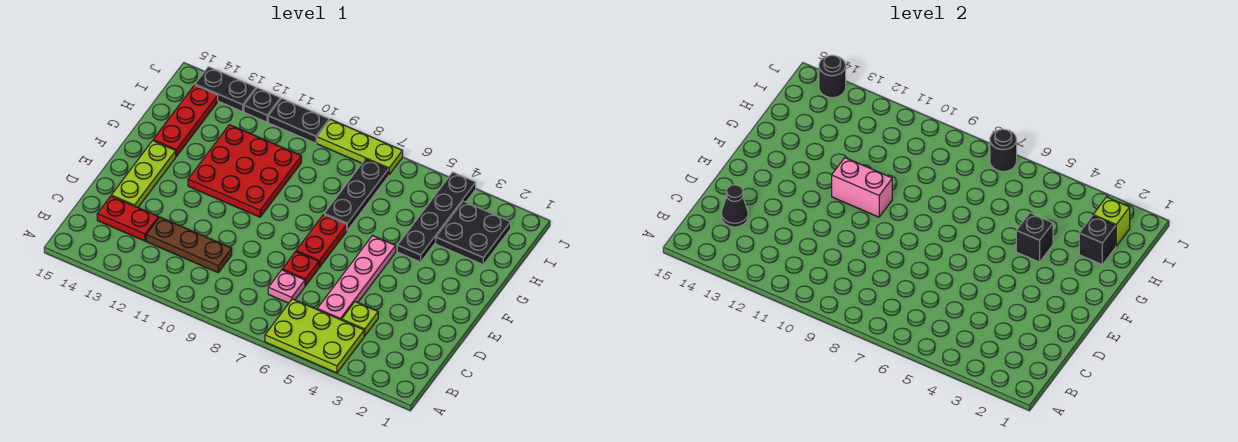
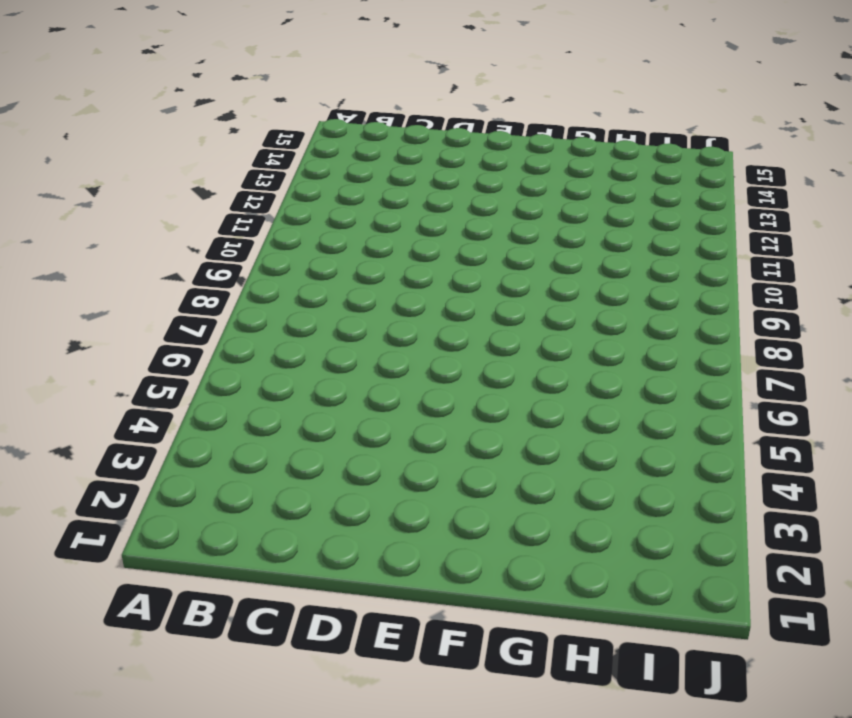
none -> lime 2x3 plate [265,299,364,373]
none -> lime 1x1 plate [342,302,378,336]
none -> pink 1x4 plate [317,236,396,320]

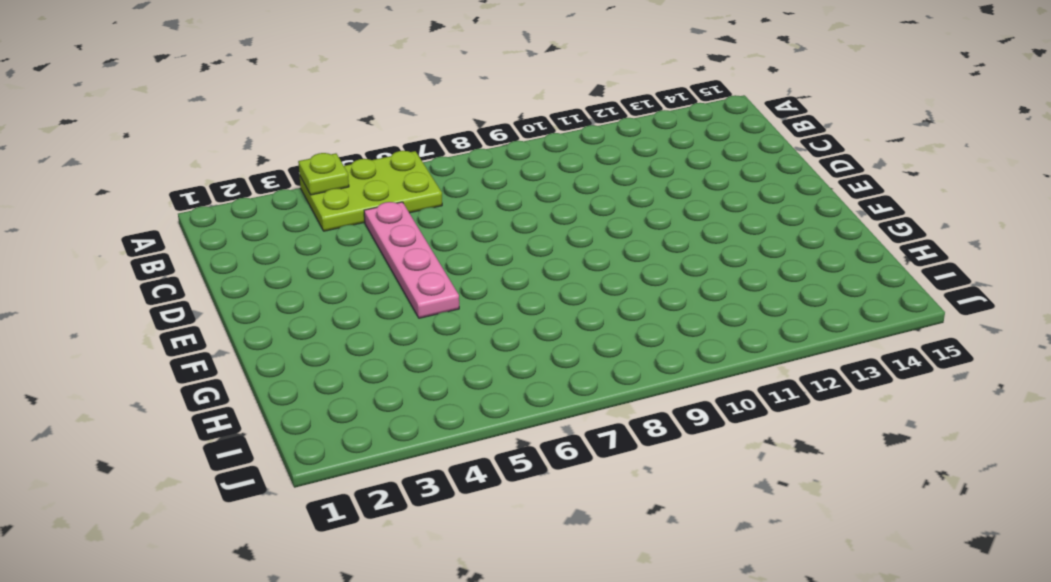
lime 1x1 plate [298,153,349,195] -> lime 1x1 plate moved to [342,302,378,336]
none -> pink 1x1 plate [268,270,305,303]
none -> brown 1x3 plate [146,217,232,273]
none -> red 1x2 plate [97,196,158,241]

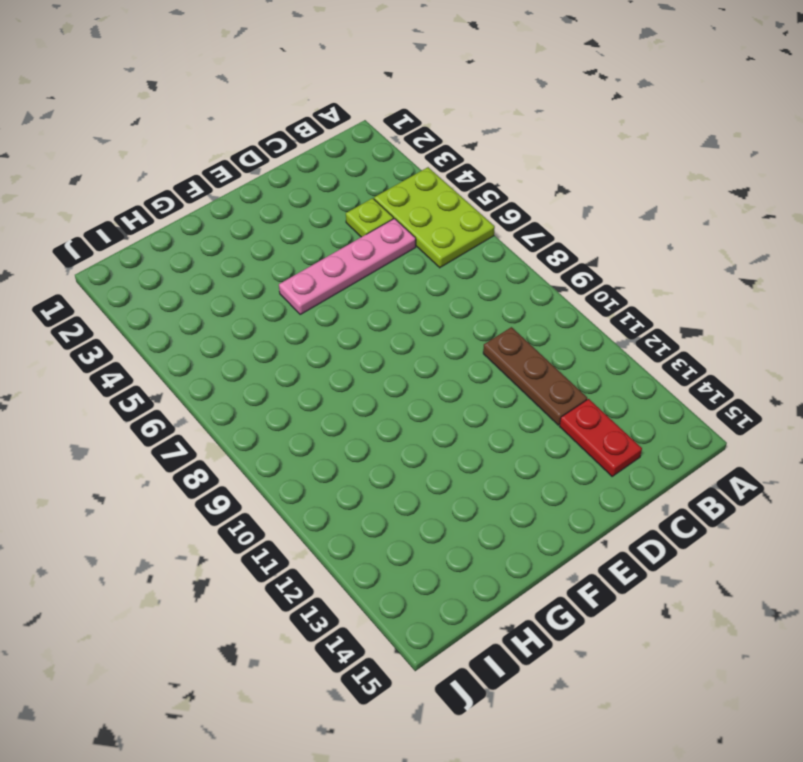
none -> pink 1x1 plate [268,270,305,303]
none -> red 1x1 plate [282,252,319,286]
none -> lime 1x3 plate [111,141,176,207]

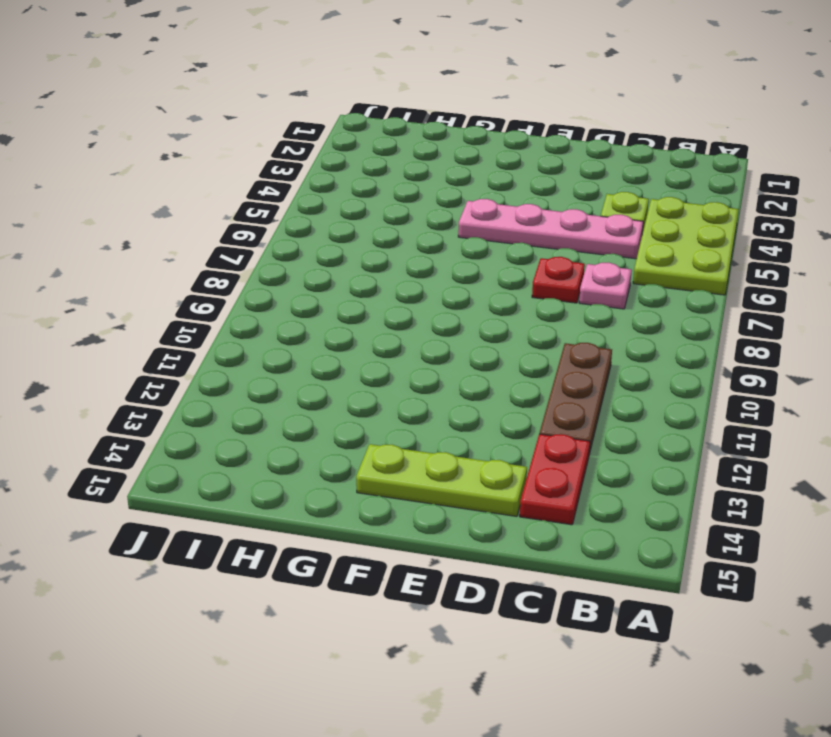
none -> red 1x2 plate [296,214,347,267]
none -> red 3x3 plate [188,125,301,217]
none -> black 1x4 plate [397,172,476,262]

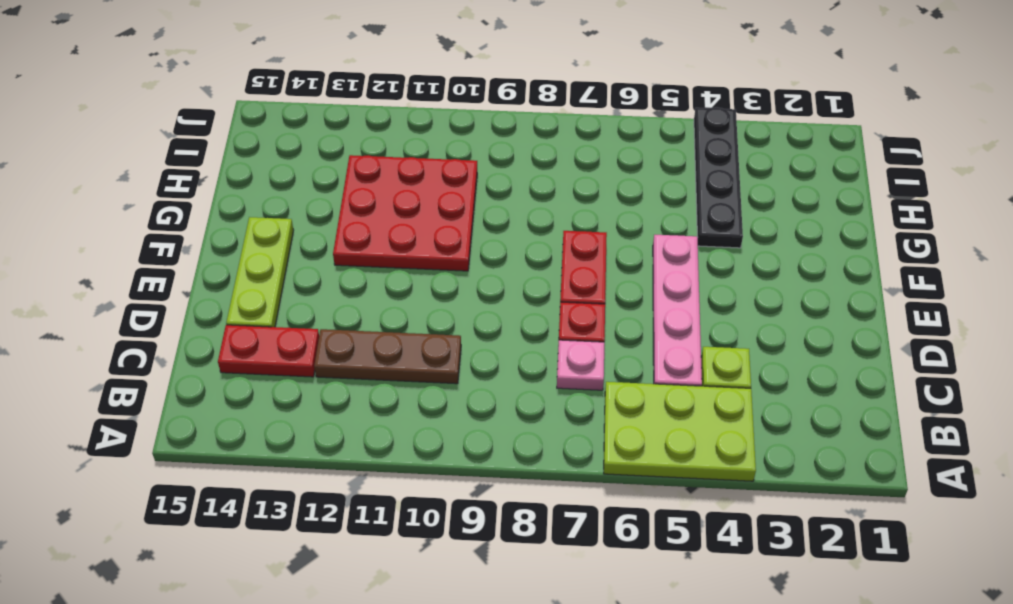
none -> black 1x3 plate [324,159,389,230]
none -> red 1x3 plate [153,85,218,156]
none -> black 2x2 plate [436,201,511,264]

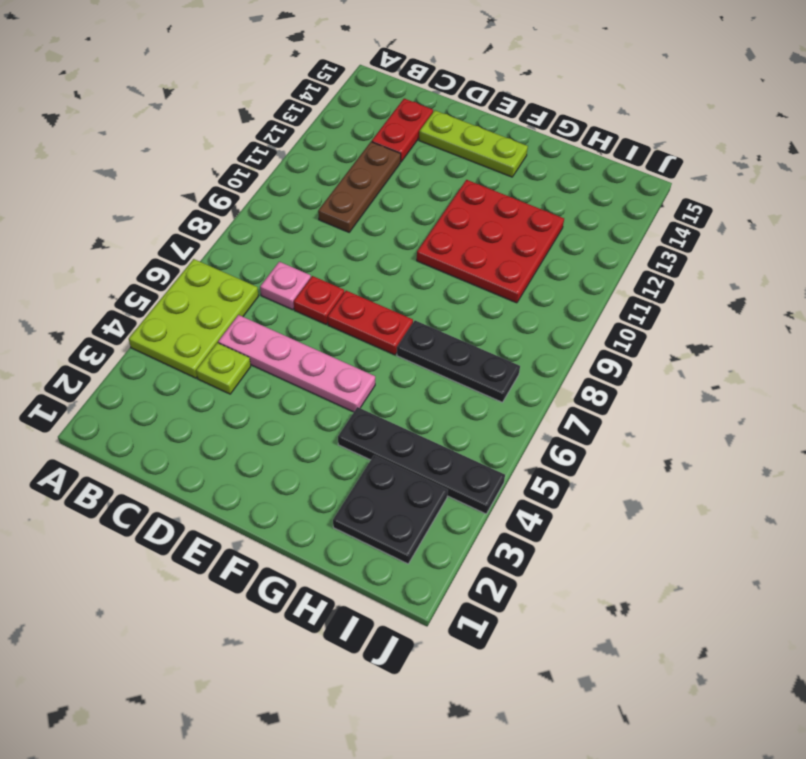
none -> red 1x3 plate [153,85,218,156]
none -> lime 1x3 plate [317,119,403,175]
none -> black 1x2 plate [268,98,329,143]

